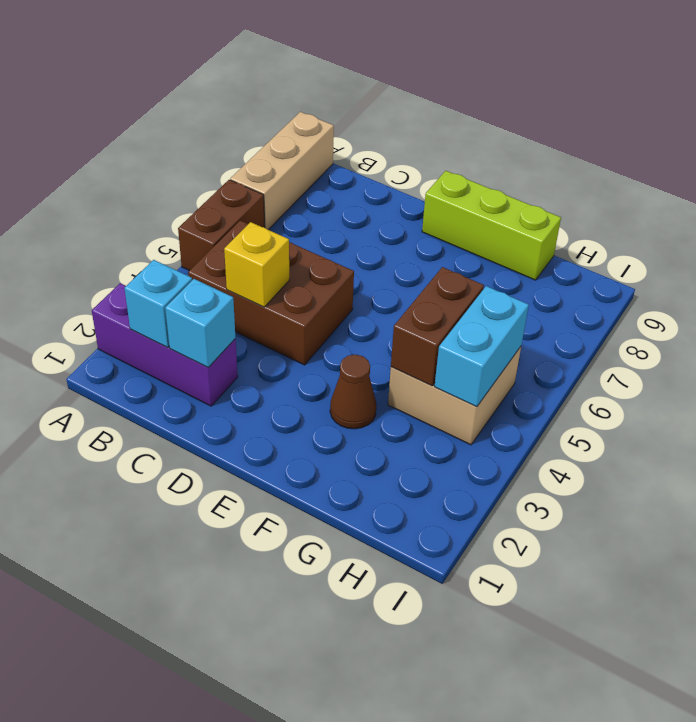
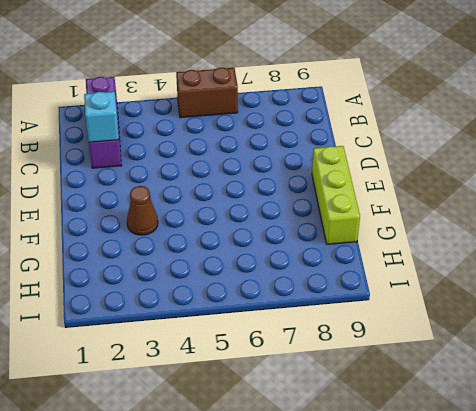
none -> tan 1x3 brick [230,112,334,230]
none -> brown 2x3 brick [188,220,354,365]
none -> tan 2x2 brick [388,347,521,445]

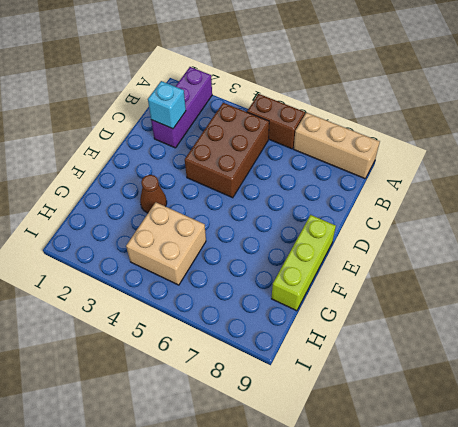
none -> cyan 1x1 brick [125,260,192,347]
none -> yellow 1x1 brick [224,222,289,307]
none -> brown 1x2 brick [391,267,484,386]

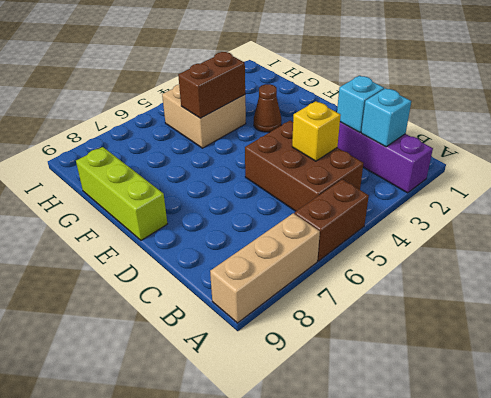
none -> cyan 1x2 brick [434,286,529,407]

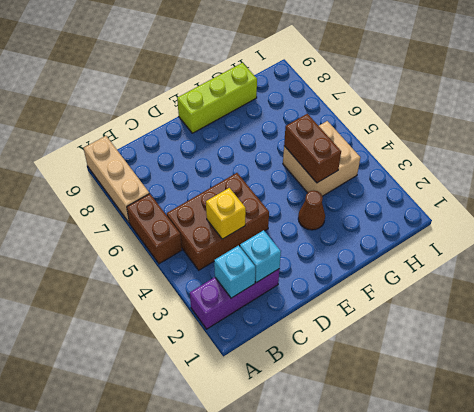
none -> cyan 1x2 brick [434,286,529,407]

